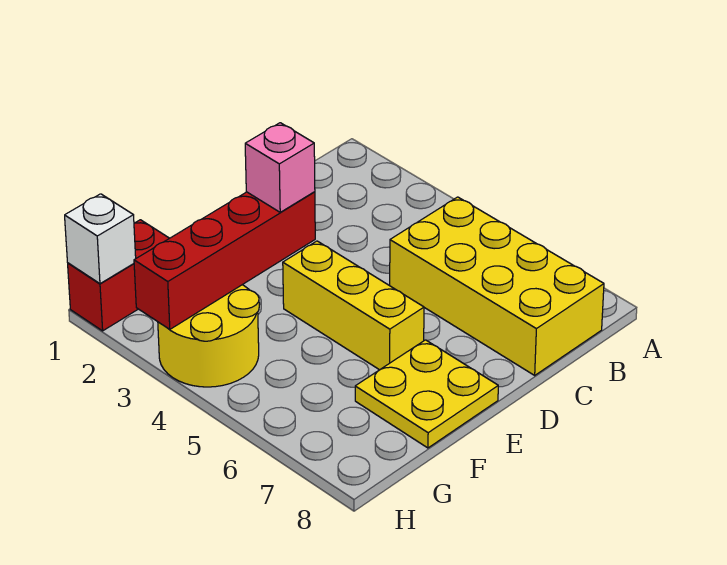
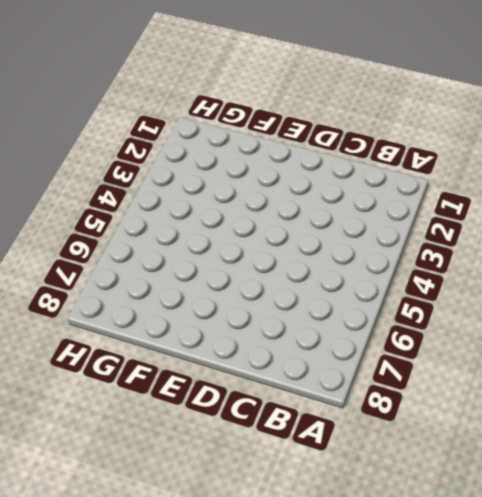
none -> yellow 2x4 brick [390,197,604,375]
none -> yellow 1x3 brick [283,241,424,370]

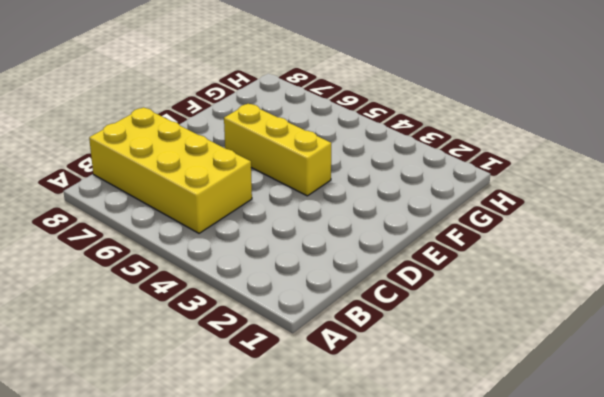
none -> yellow 2x2 plate [355,340,498,448]
none -> red 1x2 brick [68,220,169,331]

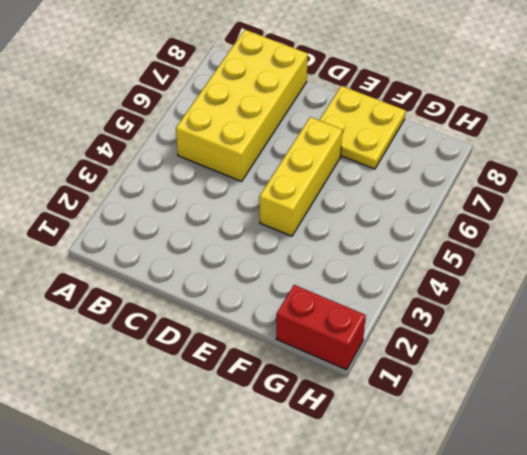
none -> yellow 2x2 round brick [158,285,259,387]
none -> red 1x4 brick [134,192,315,329]

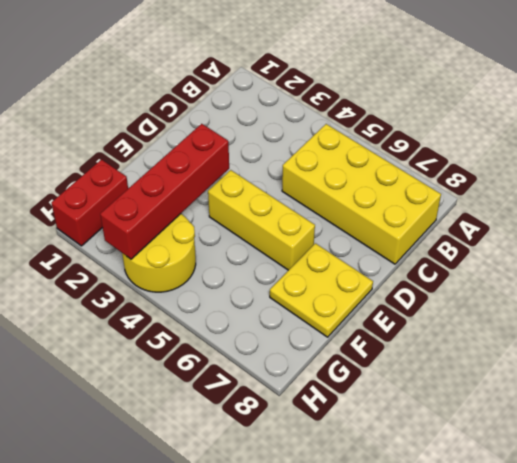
none -> white 1x1 brick [65,194,136,284]
none -> pink 1x1 brick [245,123,315,212]

